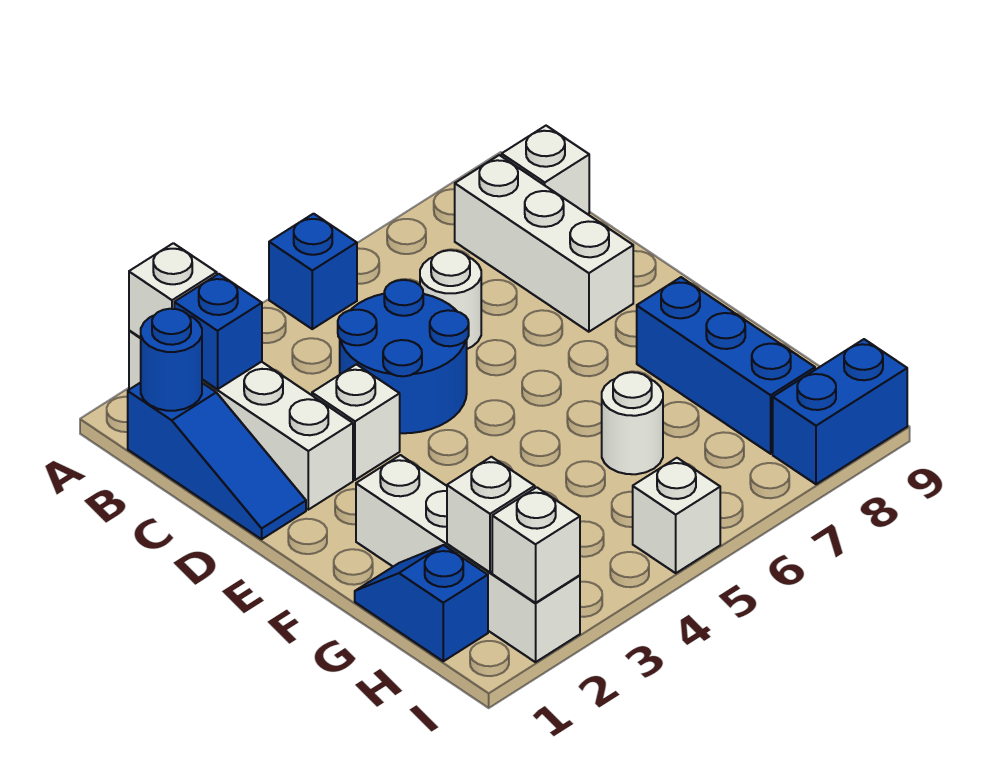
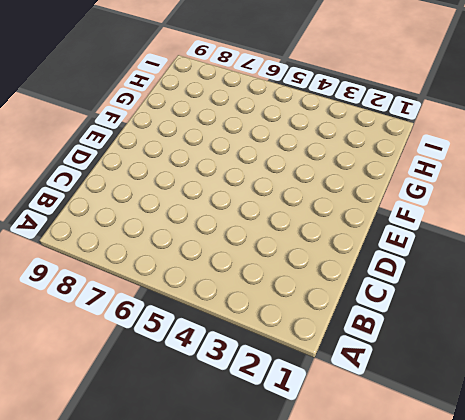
none -> white 1x4 brick [129,330,353,510]
none -> blue 1x1 brick [269,214,357,329]
none -> blue 1x3 slope [128,383,306,539]

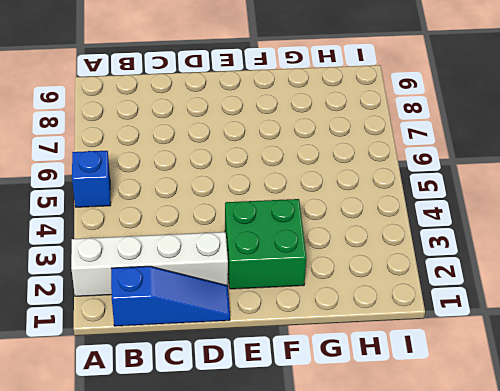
green 2x2 brick [225,199,306,289] -> white 1x4 brick [356,455,580,662]
none -> white 1x3 brick [455,155,633,332]
none -> white 1x1 brick [502,126,589,214]
none -> blue 2x2 round brick [338,280,469,433]

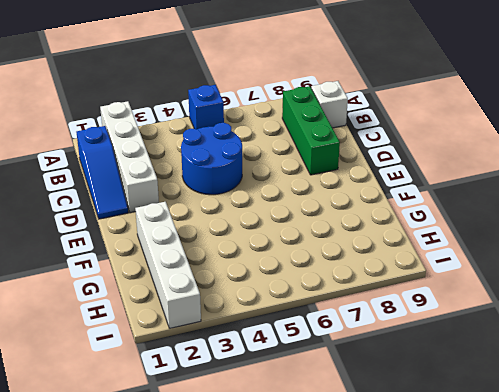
green 1x3 brick [282,86,340,175] -> white 1x3 brick [455,155,633,332]
none -> white 1x1 round brick [420,250,481,349]
none -> white 1x1 brick [312,364,400,480]
none -> blue 1x3 brick [637,277,815,454]

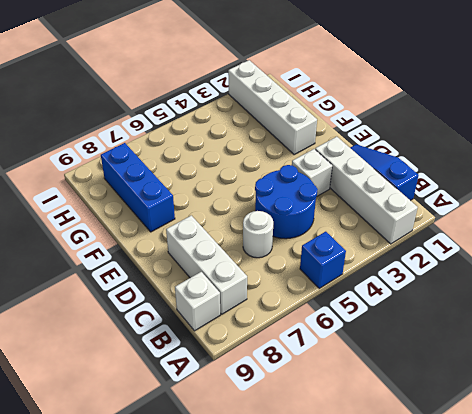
none -> blue 1x2 slope [355,545,488,661]
none -> white 1x1 round brick [602,372,663,474]
none -> white 1x1 brick [633,458,720,573]

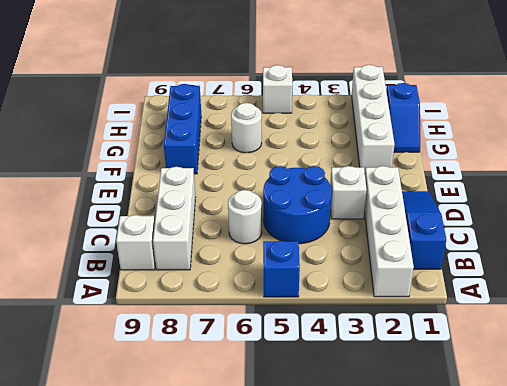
none -> blue 1x2 brick [773,339,907,484]
none -> white 1x1 brick [129,243,217,338]
none -> blue 1x1 round brick [141,309,202,411]

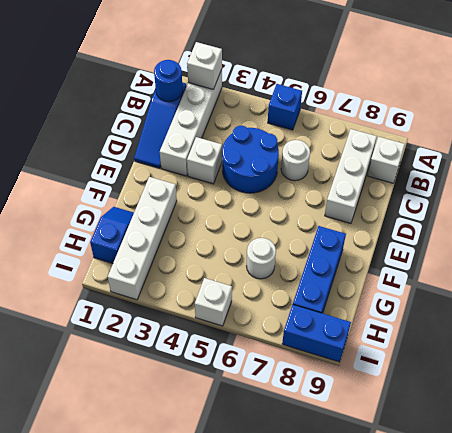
none -> blue 1x1 brick [174,274,262,389]
none -> white 1x1 brick [447,457,535,572]
none -> white 1x1 brick [492,487,580,603]

